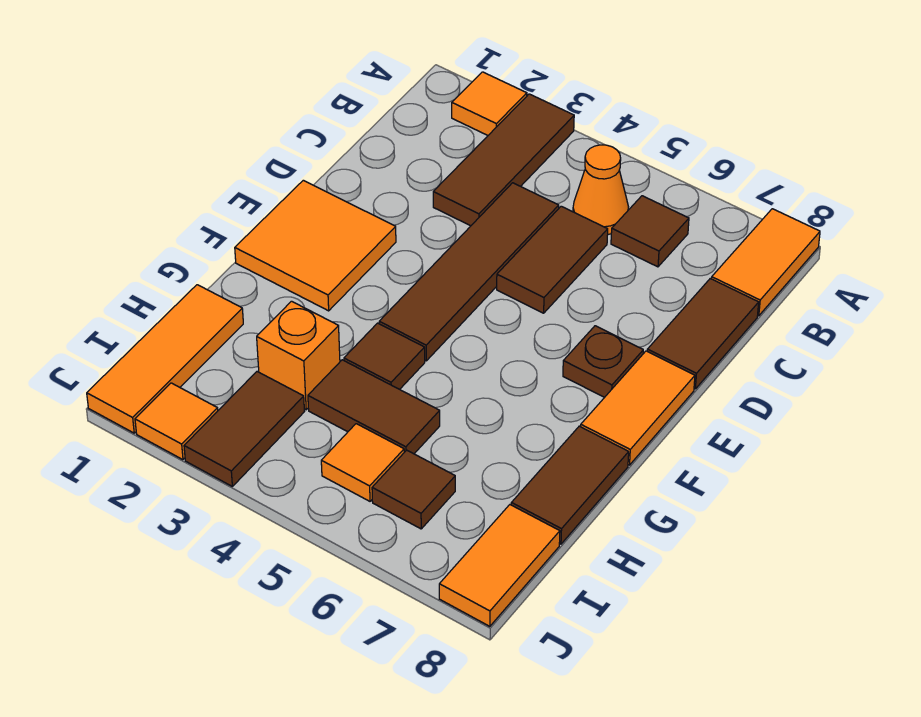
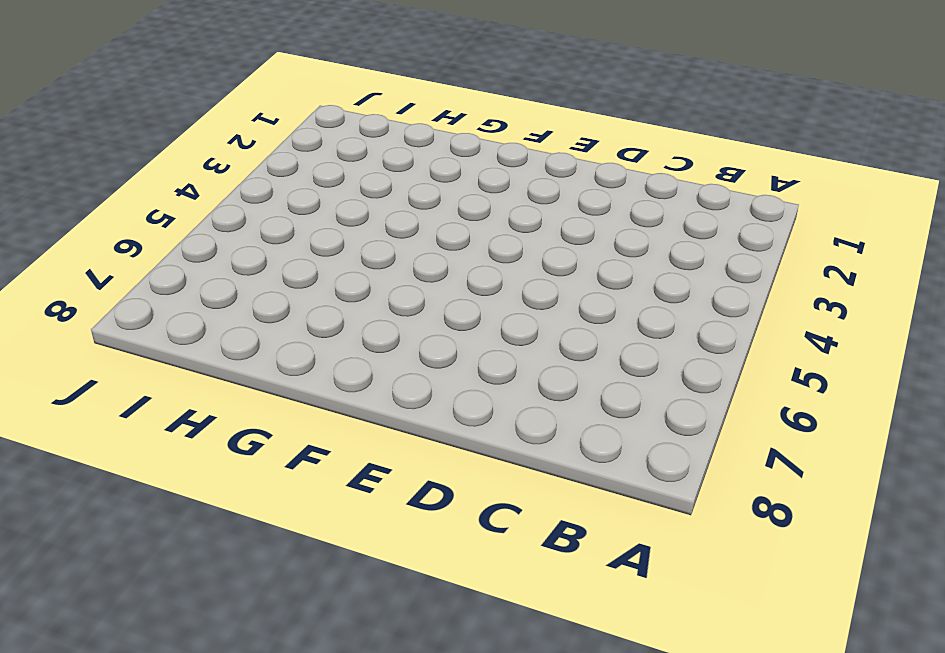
none -> orange 1x1 tile [452,72,527,135]
none -> brown 1x3 tile [433,94,574,226]
none -> orange 1x2 tile [712,209,820,316]

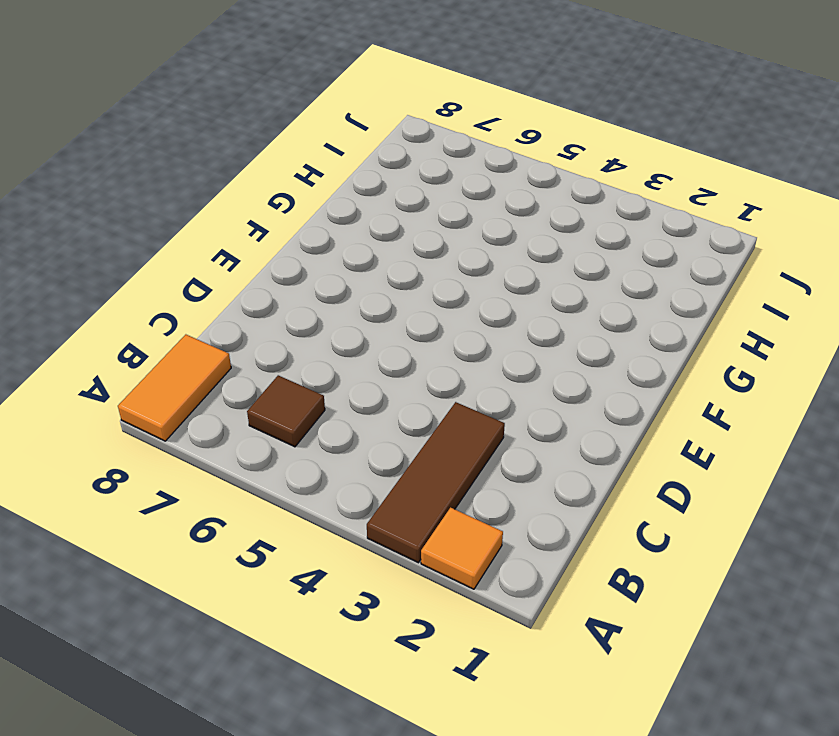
none -> orange 1x1 cone [573,145,628,234]
none -> brown 1x4 tile [379,183,559,361]
none -> brown 1x2 tile [497,206,608,313]

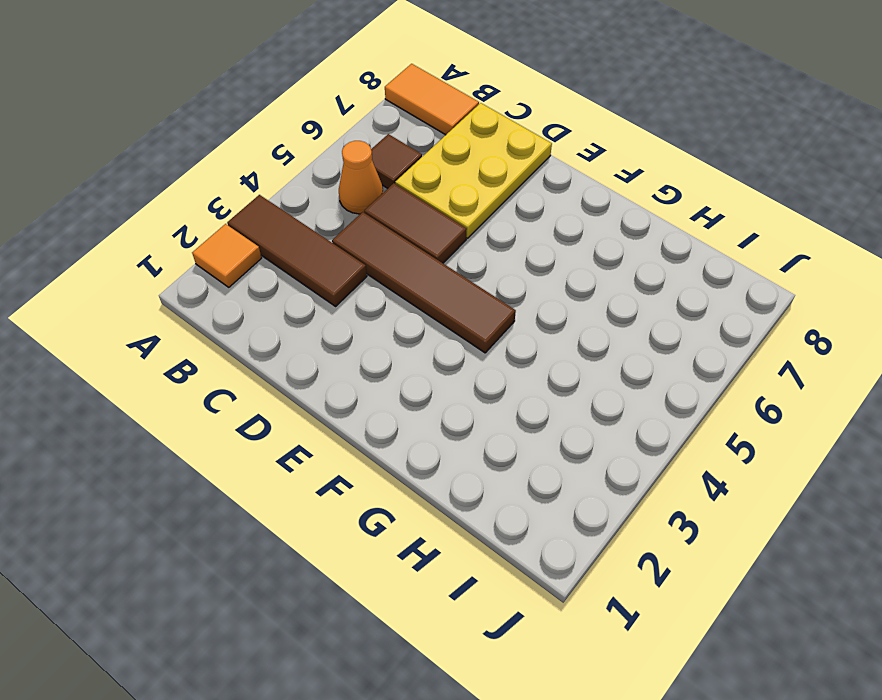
yellow 2x3 plate [395,103,552,238] -> brown 1x2 tile [647,279,759,389]
none -> orange 2x2 tile [235,180,396,311]
none -> brown 1x1 plate [563,326,643,397]
none -> orange 1x2 tile [581,351,695,465]

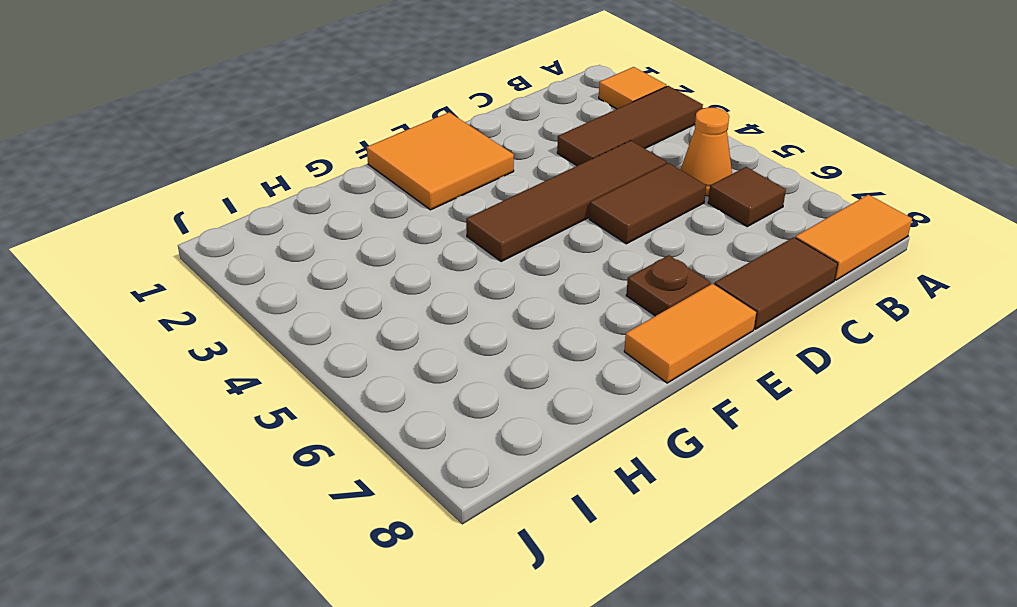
none -> brown 1x1 tile [344,323,425,389]
none -> brown 1x2 tile [511,426,629,544]
none -> orange 1x3 tile [87,285,243,433]

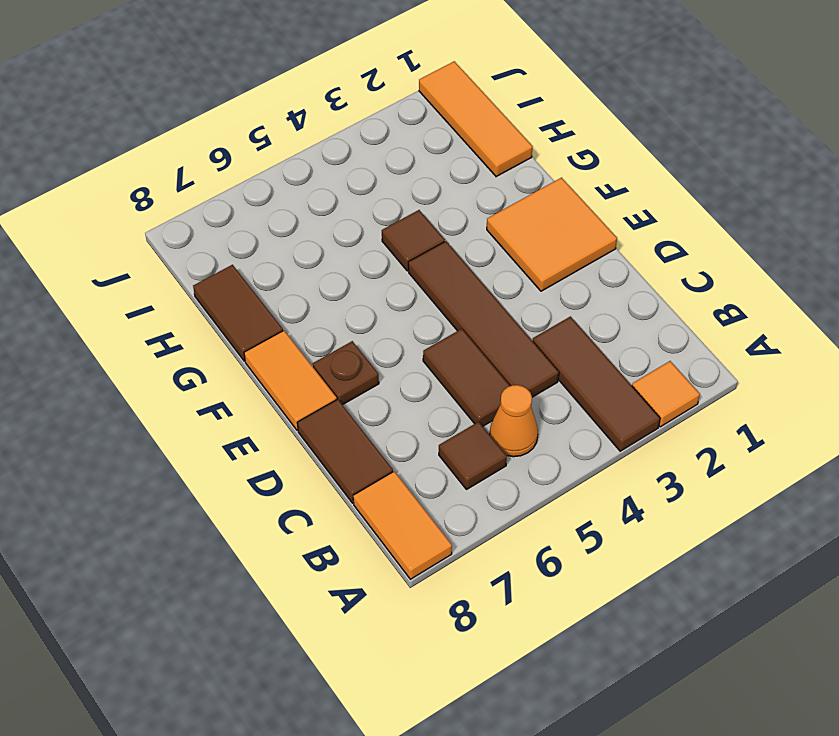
none -> orange 1x1 brick [257,301,340,410]
none -> brown 1x2 tile [308,360,440,454]
none -> brown 1x2 tile [184,372,304,486]

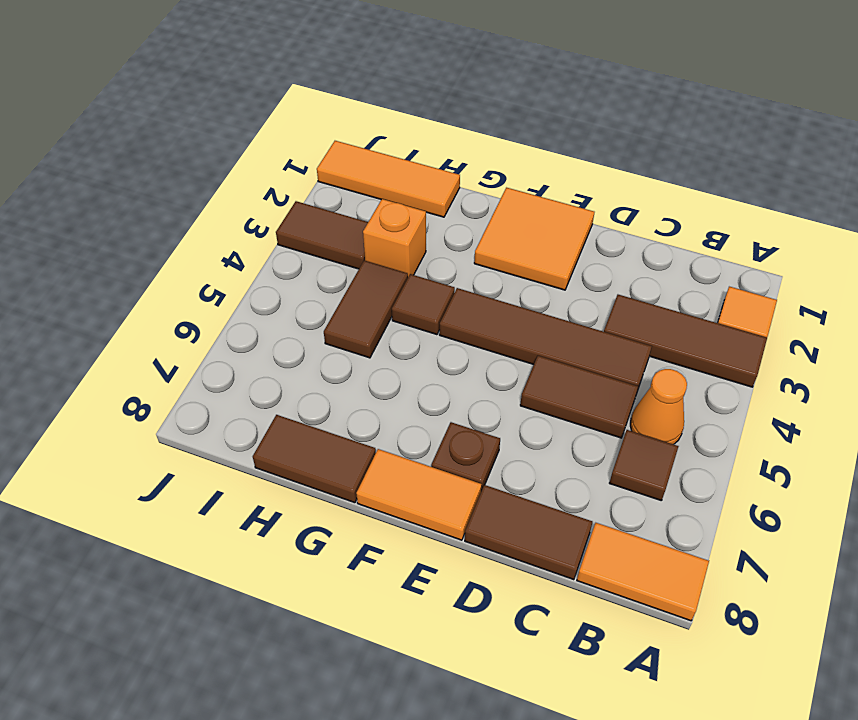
none -> orange 1x1 tile [321,424,404,501]
none -> brown 1x1 tile [372,450,455,529]
none -> orange 1x2 tile [439,505,560,626]

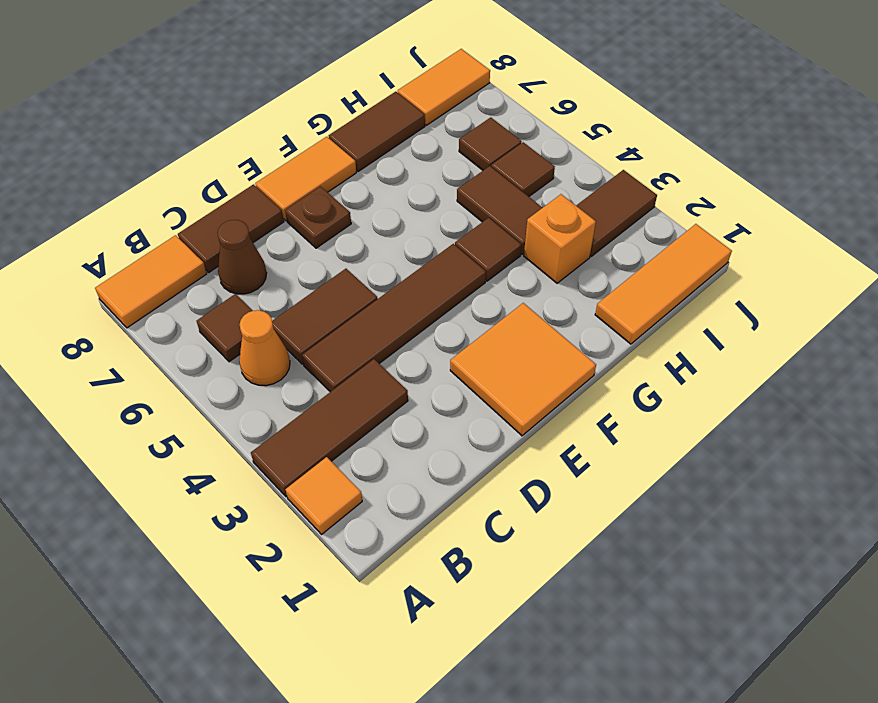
brown 1x1 cone [217,220,267,294] -> none
brown 1x1 tile [491,142,555,196] -> orange 1x1 tile [321,424,404,501]
none -> orange 1x1 tile [135,383,218,460]

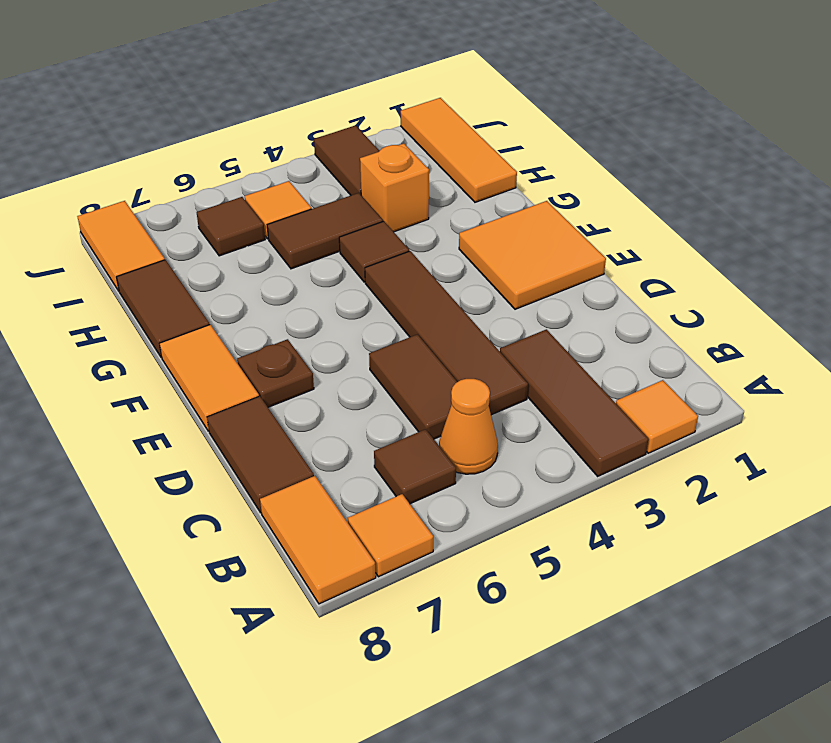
orange 1x1 tile [348,494,433,577] -> orange 1x1 tile moved to [135,383,218,460]

